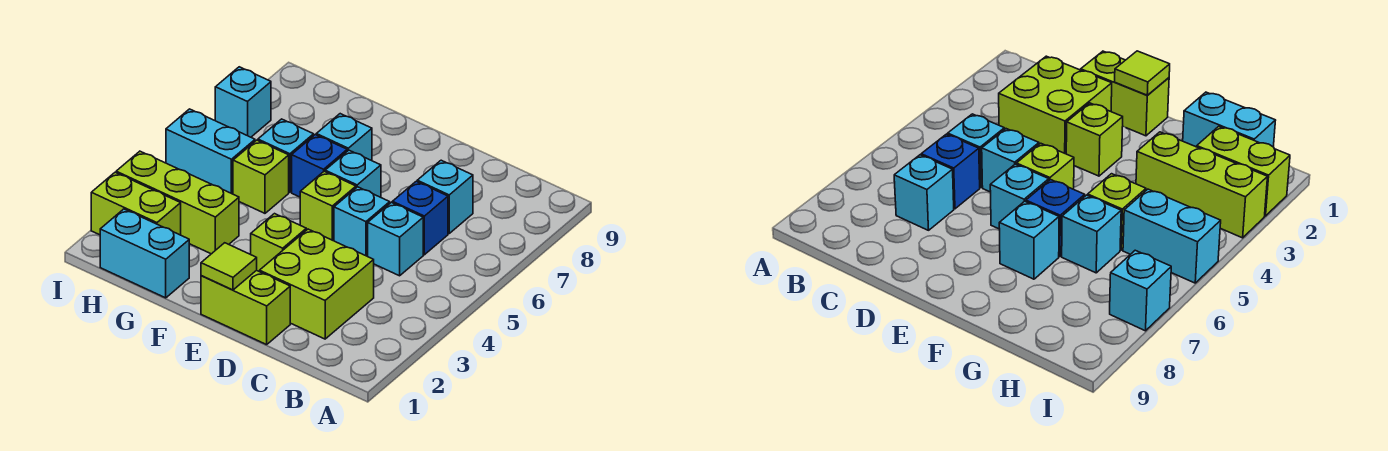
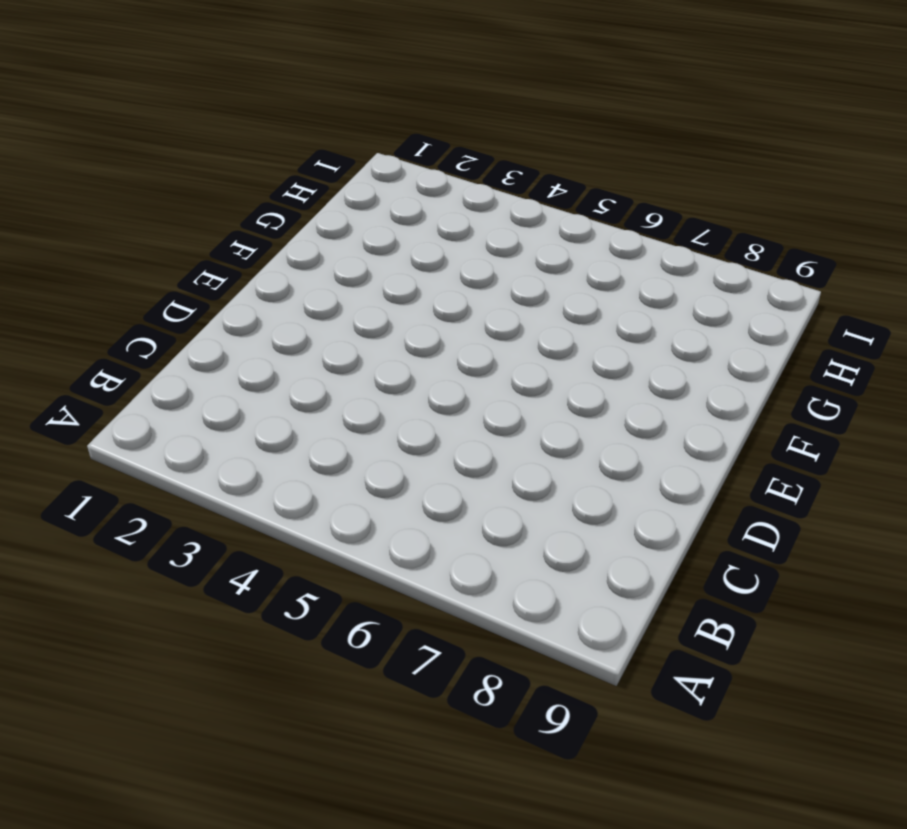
none -> lime 2x2 brick [260,229,374,339]
none -> cyan 1x1 brick [368,202,423,276]
none -> blue 1x1 brick [392,181,448,255]

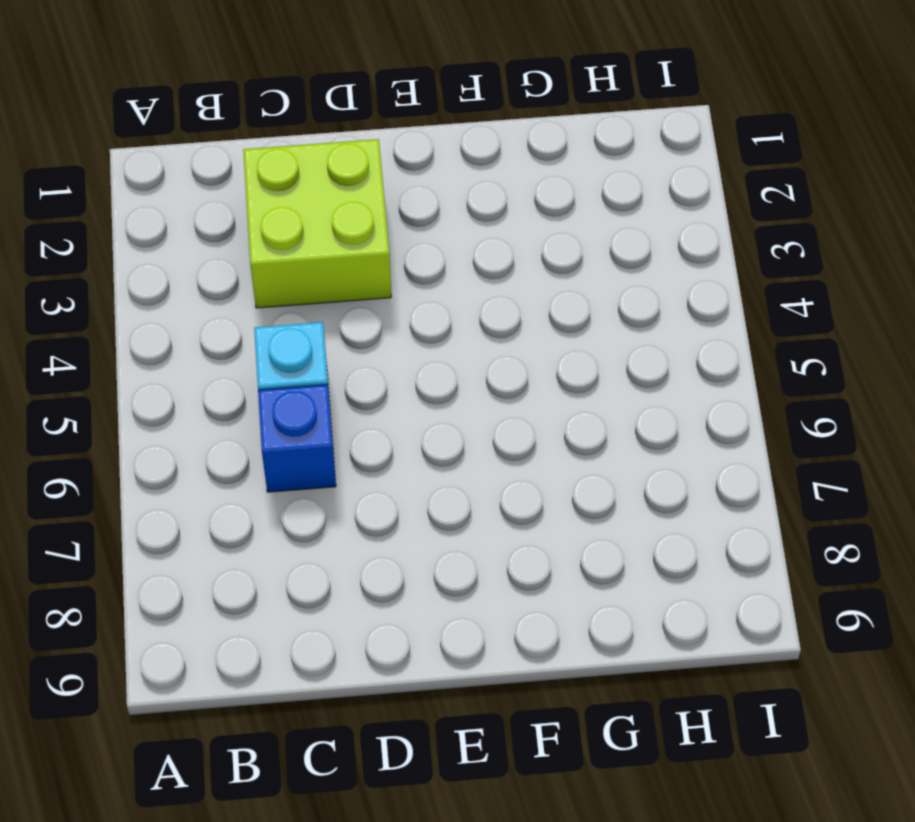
none -> cyan 1x1 brick [417,160,473,233]
none -> lime 1x2 brick [201,270,290,345]
none -> cyan 1x1 brick [334,187,390,256]

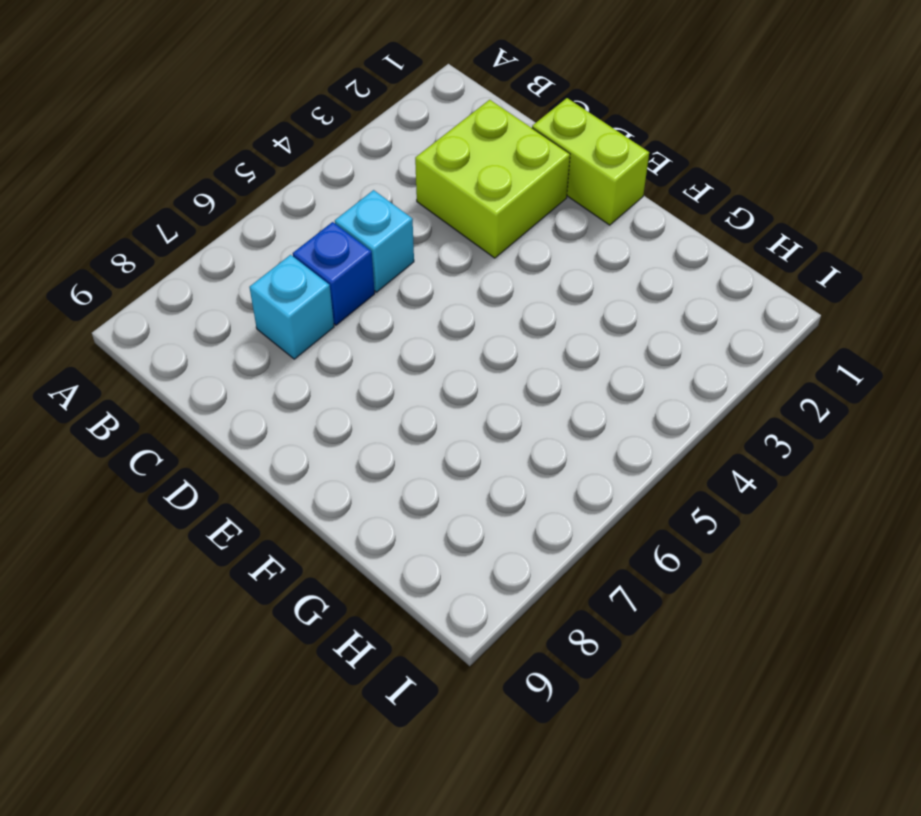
none -> cyan 1x1 brick [334,187,390,256]
none -> lime 1x1 brick [251,214,306,272]
none -> lime 1x1 brick [300,171,356,241]

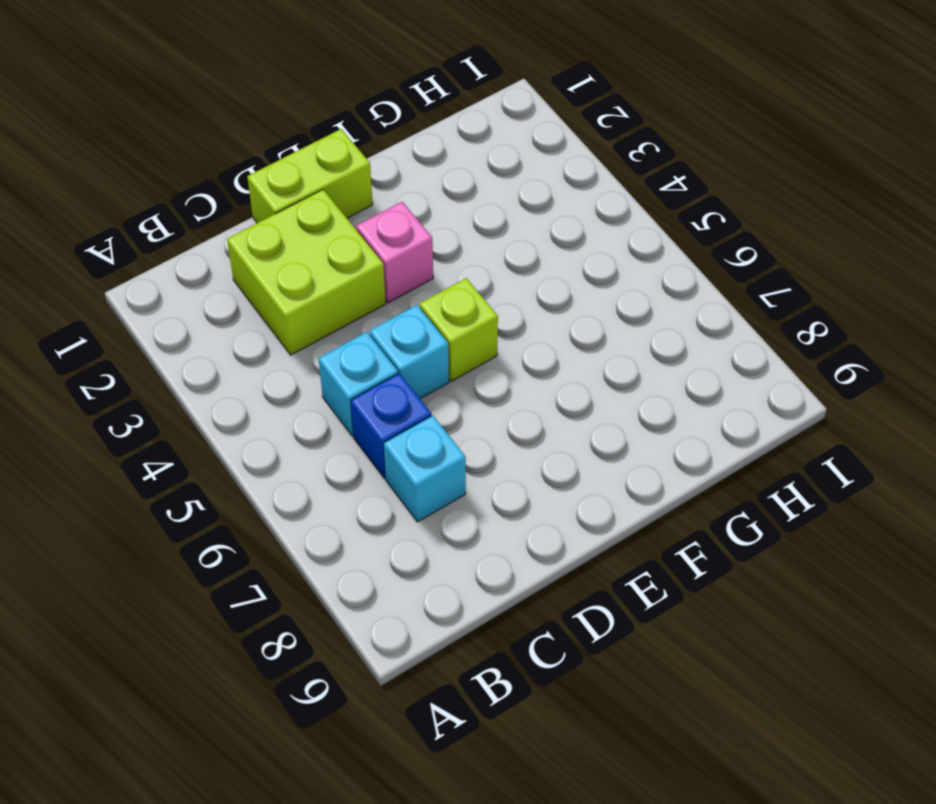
pink 1x1 brick [356,202,433,303] -> lime 1x1 brick [251,214,306,272]
none -> cyan 1x1 brick [325,150,381,197]
none -> blue 1x1 brick [292,135,347,197]
none -> cyan 1x1 brick [316,114,372,161]

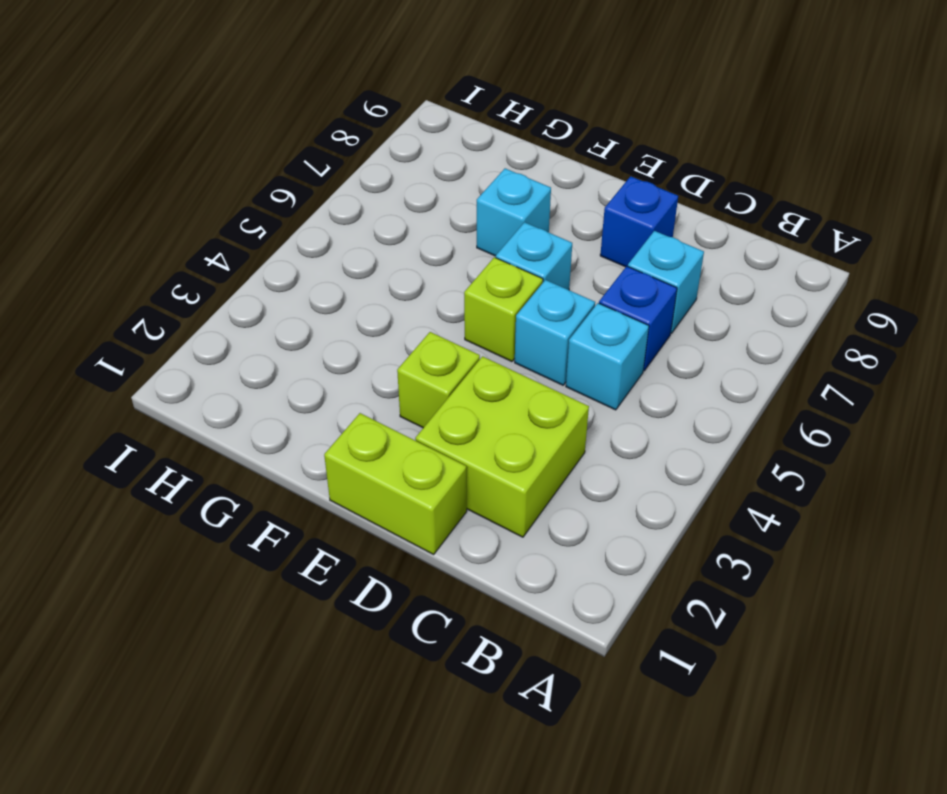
blue 1x1 brick [600,176,678,267] -> blue 1x1 brick moved to [292,135,347,197]
none -> cyan 1x2 brick [100,209,189,298]
none -> lime 1x3 brick [116,151,239,254]
none -> lime 1x1 brick [233,140,289,213]

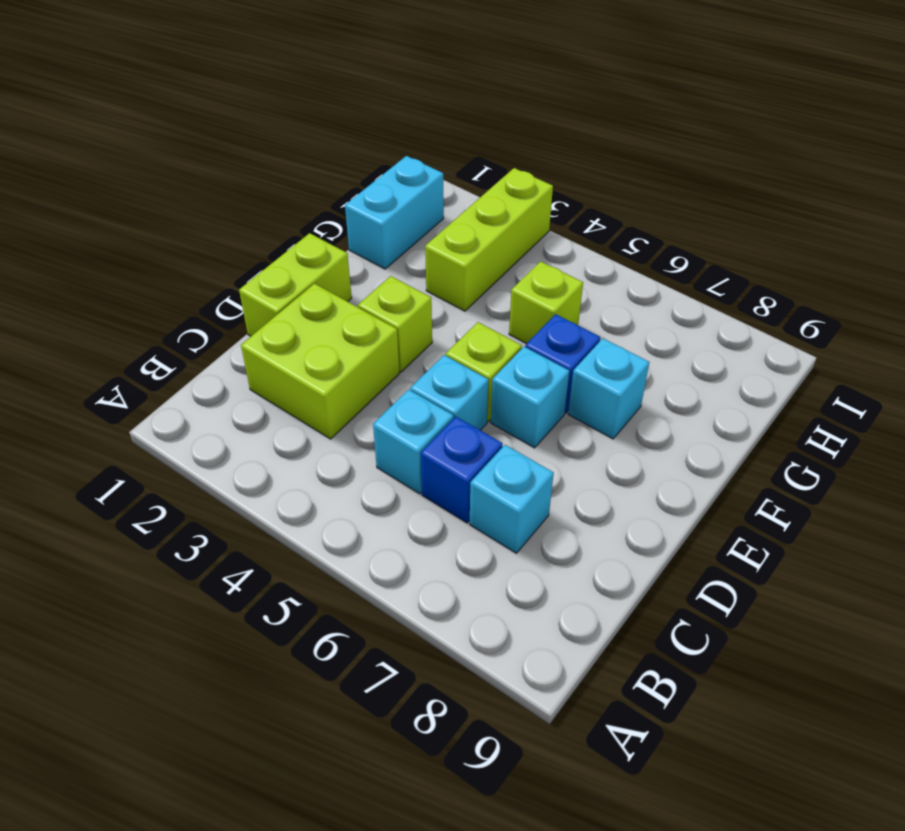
none -> cyan 1x1 brick [258,119,314,192]
none -> lime 1x2 brick [91,172,181,235]
none -> cyan 1x2 brick [166,109,255,194]

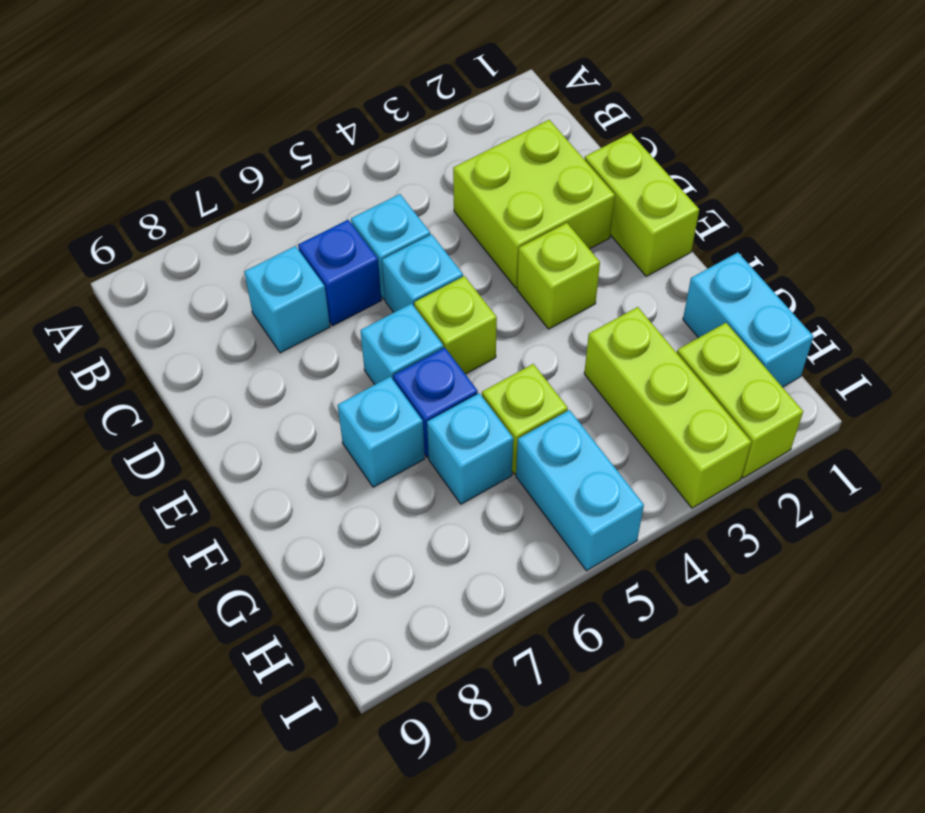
none -> cyan 1x1 brick [215,67,271,137]
none -> lime 1x1 tile [201,243,257,290]

